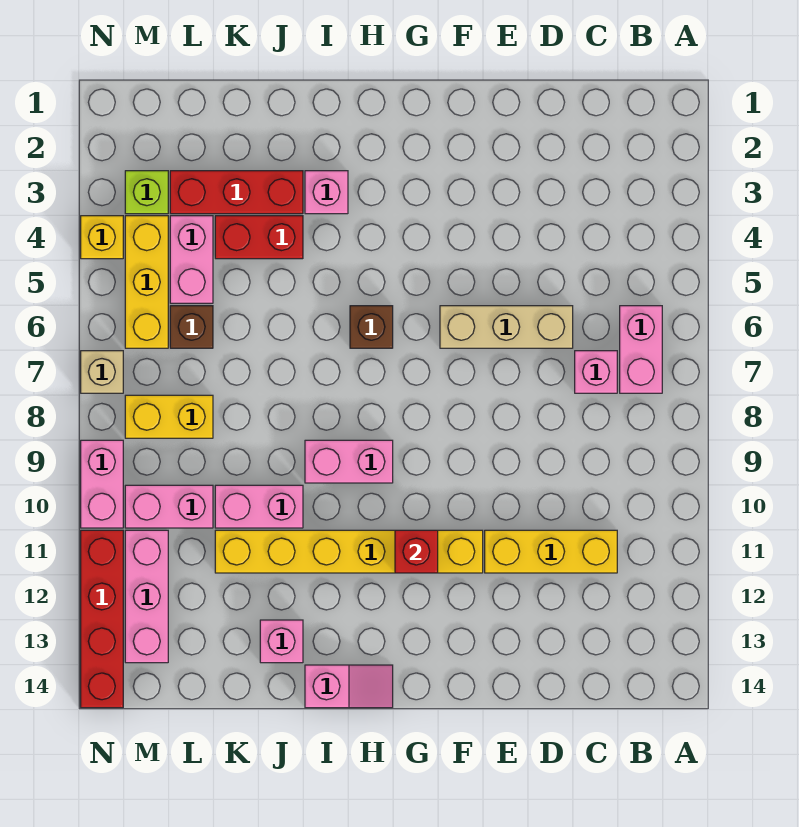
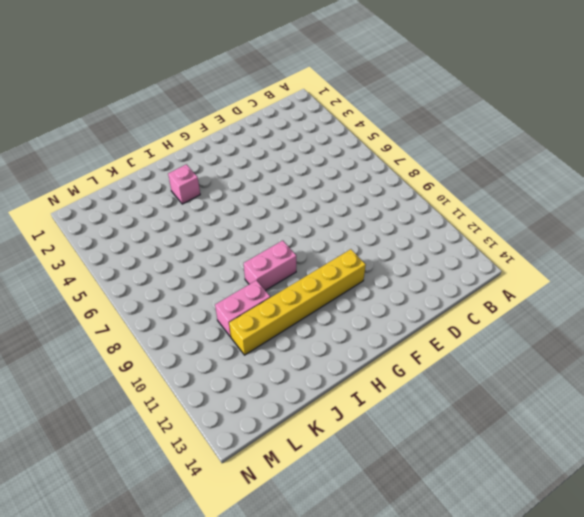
none -> pink 1x2 brick [620,306,662,393]
none -> pink 1x1 brick [575,351,617,393]
none -> yellow 1x3 brick [485,530,617,573]

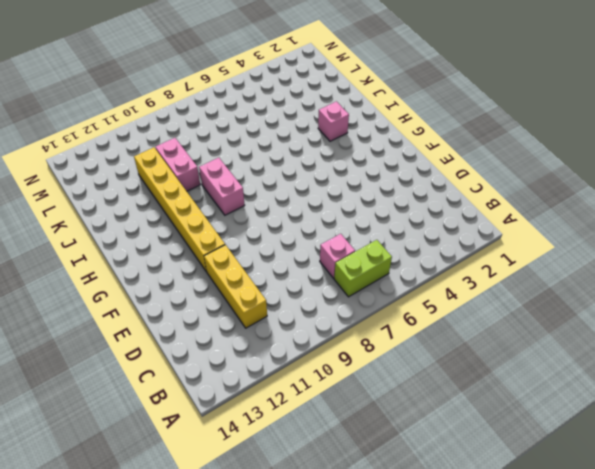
lime 1x2 brick [334,240,392,297] -> pink 1x2 brick [620,306,662,393]
none -> tan 1x3 brick [440,306,573,348]
none -> brown 1x1 brick [350,306,393,348]
none -> pink 1x2 slope [305,665,393,708]

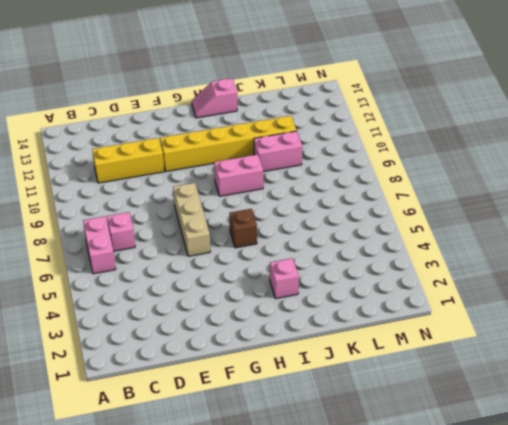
tan 1x3 brick [173,183,210,256] -> tan 1x3 brick turned to [440,306,573,348]
none -> red 1x3 brick [170,171,303,214]
none -> red 1x2 brick [215,216,303,259]
none -> pink 1x1 brick [260,620,303,663]

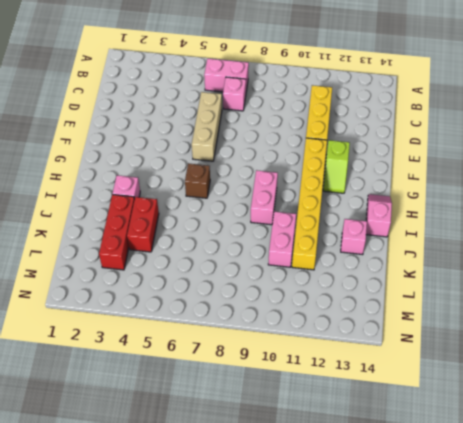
lime 1x2 slope [323,140,350,193] -> none
none -> pink 1x2 brick [170,216,213,303]
none -> brown 1x1 brick [170,306,213,348]
none -> yellow 1x2 brick [125,395,213,438]

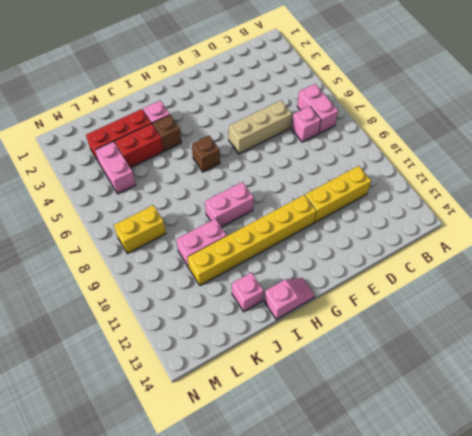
brown 1x1 brick [153,115,182,151] -> brown 1x1 brick moved to [170,306,213,348]
none -> pink 1x2 brick [125,485,213,528]
none -> lime 1x1 brick [125,171,168,214]
none -> yellow 1x3 brick [125,216,168,348]

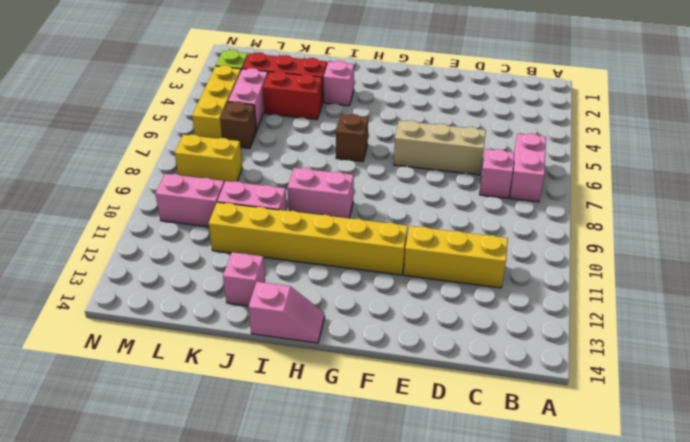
none -> pink 1x3 brick [125,530,168,663]
none -> yellow 1x1 brick [81,216,123,259]
none -> tan 1x1 brick [81,351,123,393]

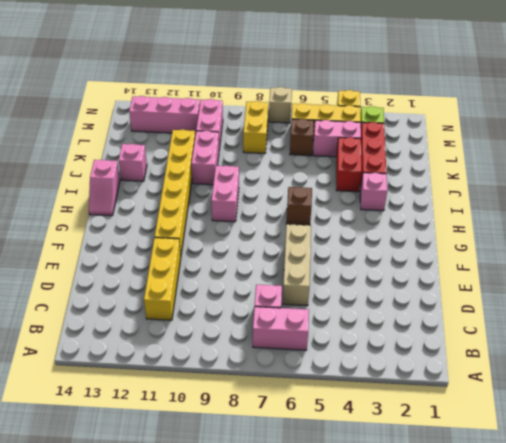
none -> pink 1x2 brick [81,440,123,528]
none -> red 1x4 brick [81,530,123,708]
none -> red 1x1 brick [395,530,438,573]

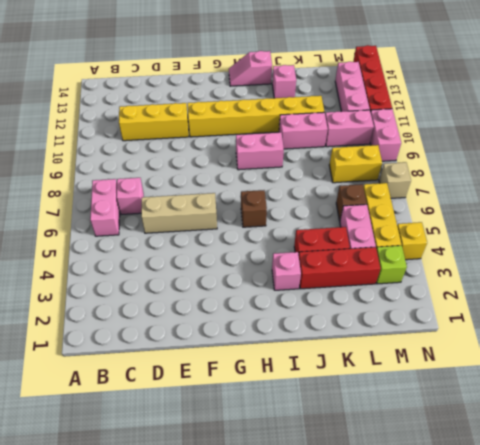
none -> red 1x1 brick [395,530,438,573]

